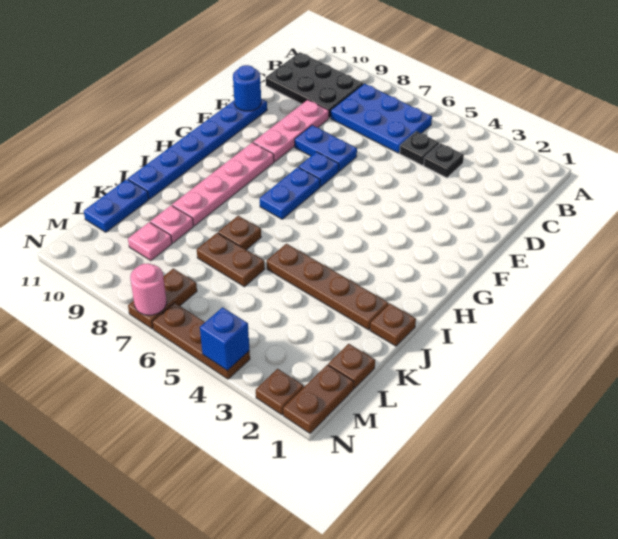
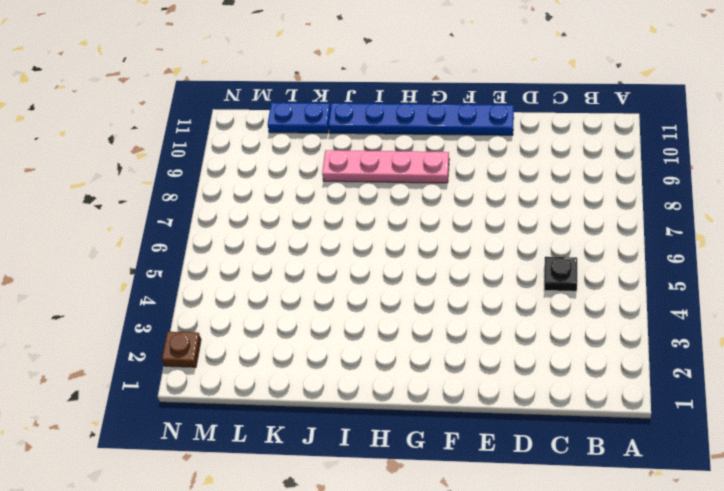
none -> blue 2x3 plate [331,84,432,153]
none -> black 2x3 plate [266,52,363,118]
none -> black 1x1 plate [424,143,464,178]

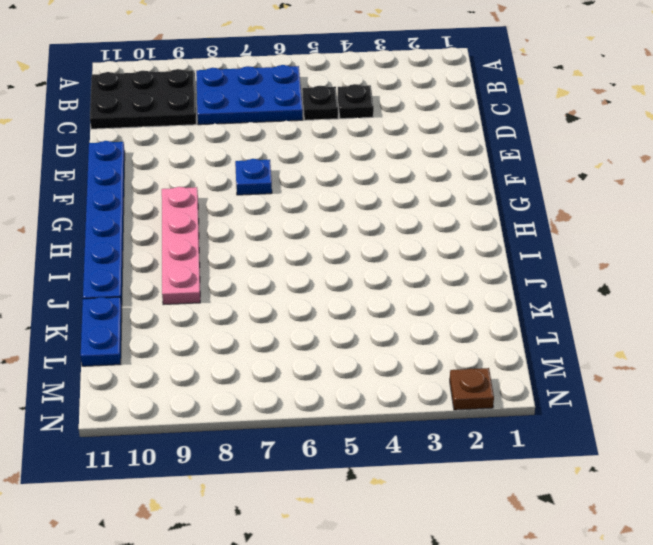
none -> pink 1x3 plate [253,100,329,162]
none -> blue 1x2 plate [295,125,357,171]
none -> blue 1x2 plate [260,167,320,219]

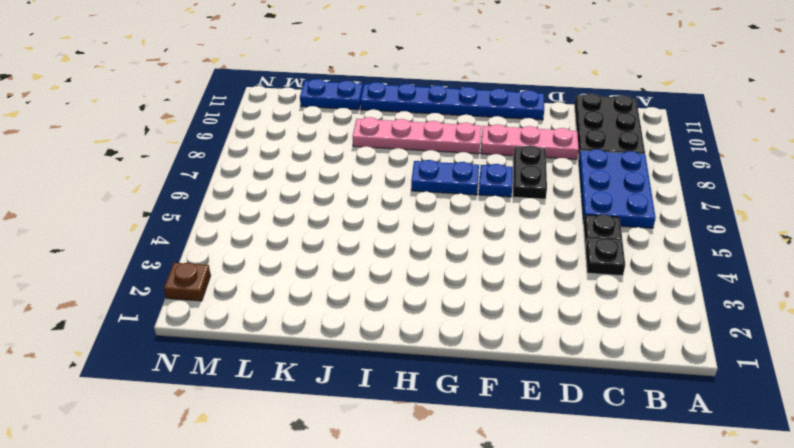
black 1x2 plate [513,145,547,199] -> blue 1x2 plate [295,125,357,171]
none -> brown 1x1 plate [370,304,416,346]
none -> brown 1x4 plate [267,244,389,330]
none -> brown 1x1 plate [218,216,261,250]

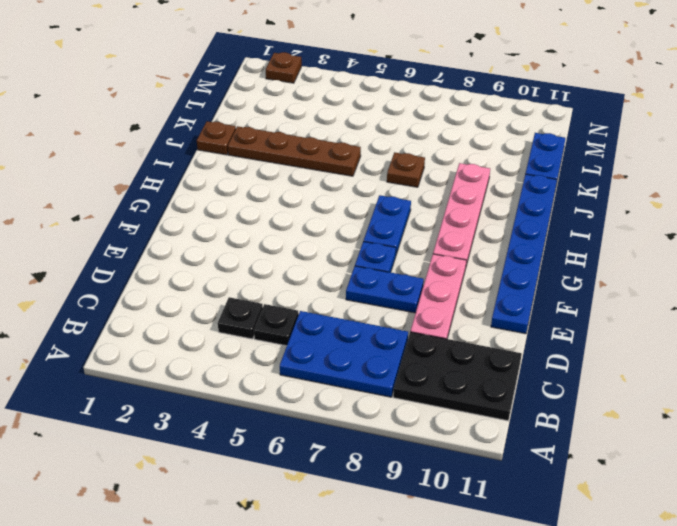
none -> brown 1x2 plate [197,233,265,287]
none -> pink 1x1 plate [150,206,194,243]
none -> brown 1x1 plate [328,344,375,388]

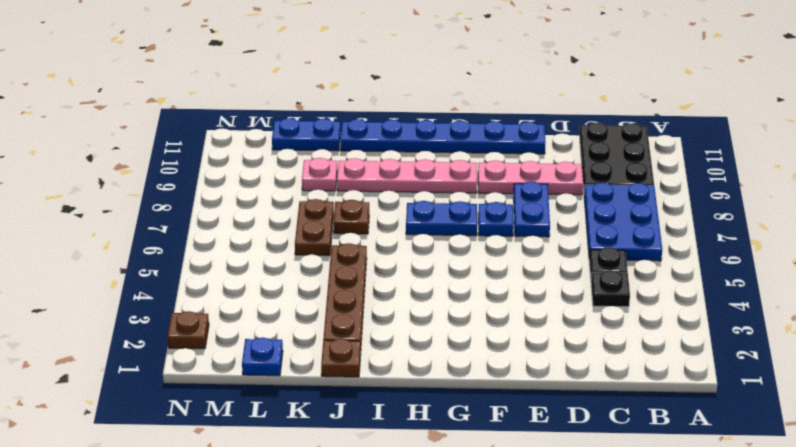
blue 1x1 plate [242,338,283,376] -> brown 1x1 plate [328,344,375,388]
none -> pink 1x1 plate [128,222,172,261]
none -> brown 1x2 plate [283,365,354,433]
none -> brown 1x2 plate [128,268,197,329]

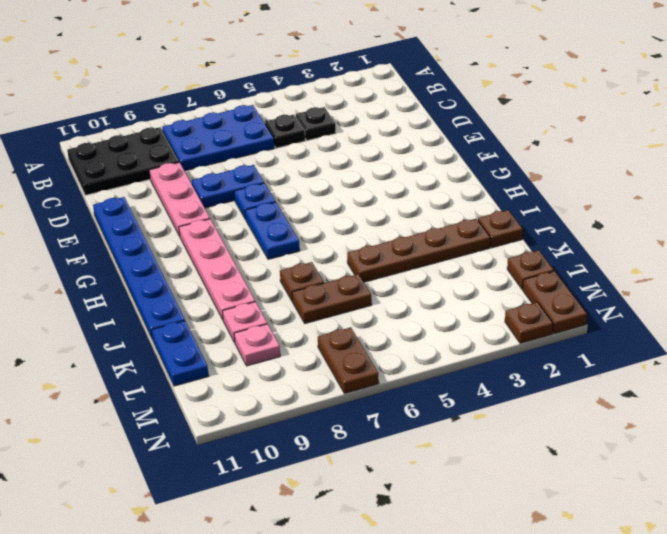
none -> brown 1x3 plate [152,303,250,379]
none -> blue 1x1 round brick [233,65,261,111]
none -> blue 1x1 brick [200,307,249,371]

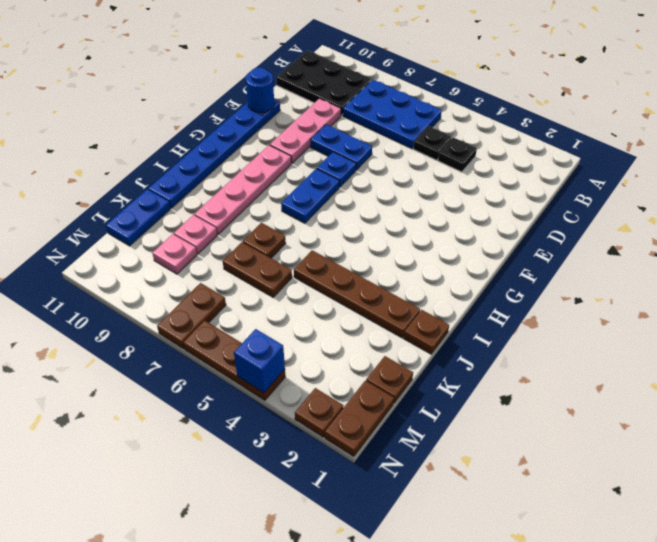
none -> pink 1x1 round brick [130,263,167,315]

